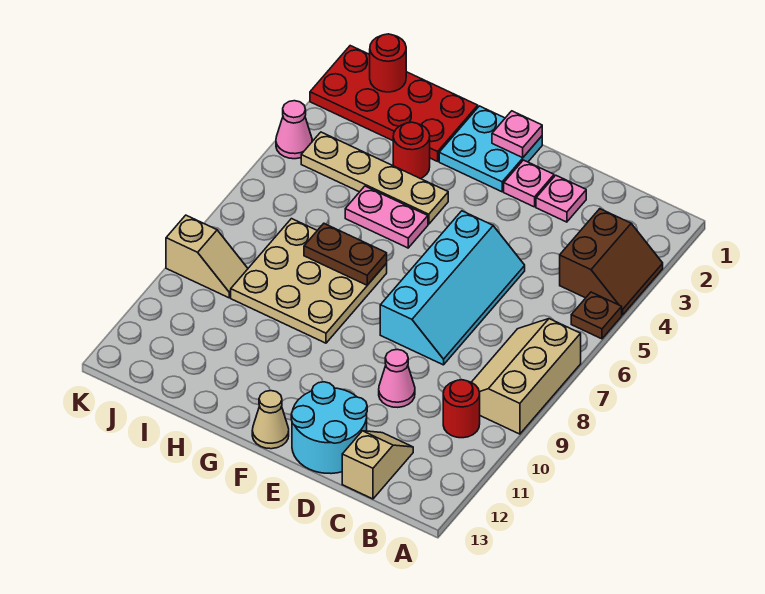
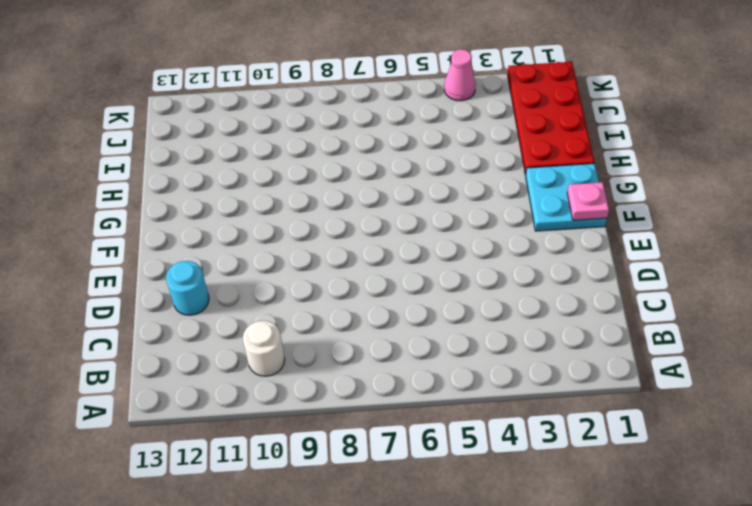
white 1x1 round brick [243,321,285,376] -> red 1x1 round brick [443,380,480,438]
cyan 1x1 round brick [166,261,209,315] -> cyan 2x2 round brick [291,382,367,474]
none -> brown 2x2 slope [560,209,663,315]
none -> brown 1x1 plate [571,292,622,339]
none -> tan 2x3 slope [471,319,581,434]

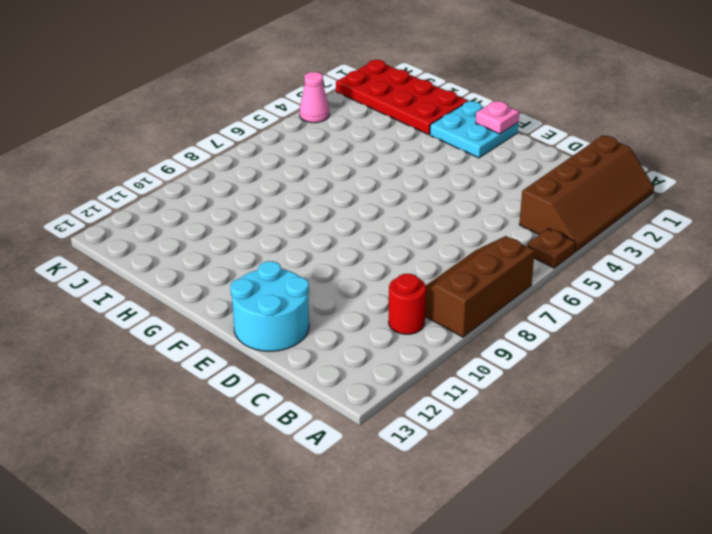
brown 2x4 slope [519,135,654,252] -> brown 2x2 slope [560,209,663,315]
brown 2x3 slope [425,236,535,337] -> tan 2x3 slope [471,319,581,434]
none -> tan 1x2 slope [342,431,413,499]
none -> pink 1x1 plate [536,175,586,222]
none -> cyan 2x4 slope [380,211,525,365]

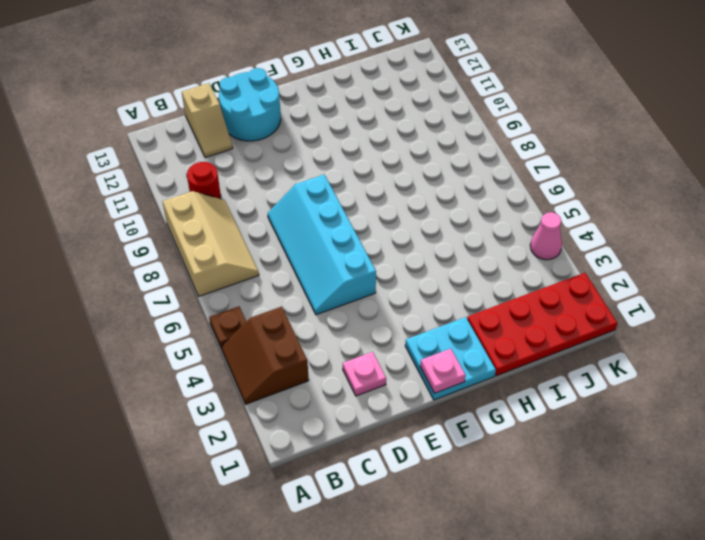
none -> pink 1x1 cone [379,349,415,407]
none -> pink 1x1 plate [504,160,554,207]
none -> tan 1x1 cone [252,391,289,449]

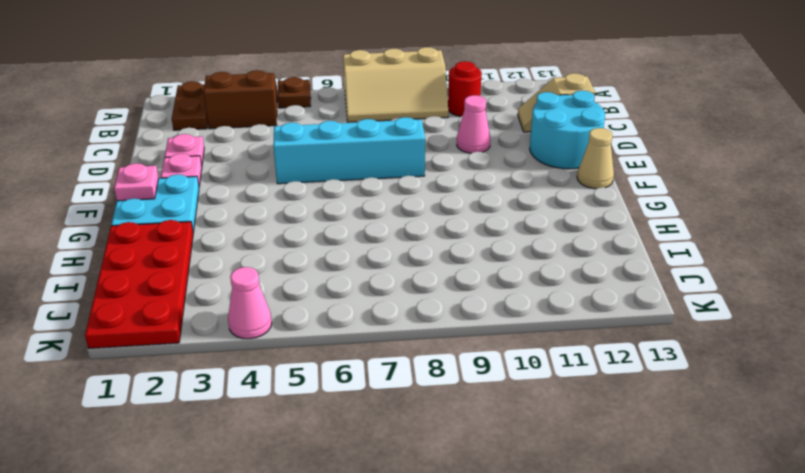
brown 1x2 plate [172,81,208,130] -> brown 1x2 plate moved to [304,224,387,285]
none -> tan 1x4 plate [301,132,448,224]
none -> pink 1x2 plate [345,186,428,248]
none -> tan 3x3 plate [231,219,387,343]

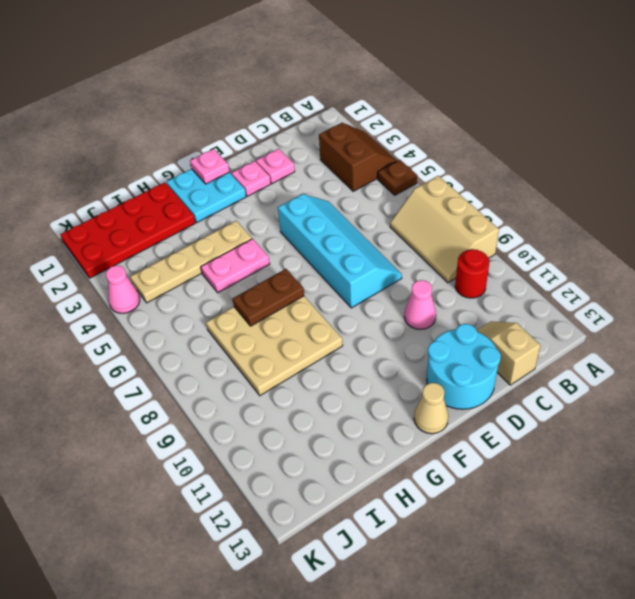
none -> red 1x1 round brick [393,122,430,179]
none -> tan 1x2 slope [166,215,248,298]
none -> red 1x1 round brick [370,34,406,92]

